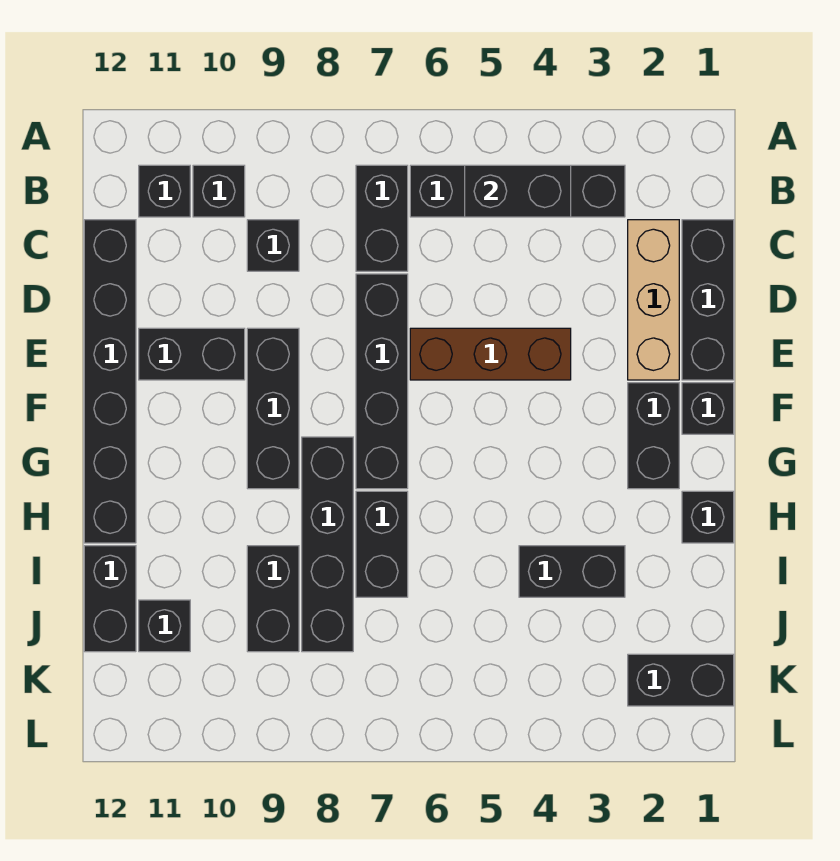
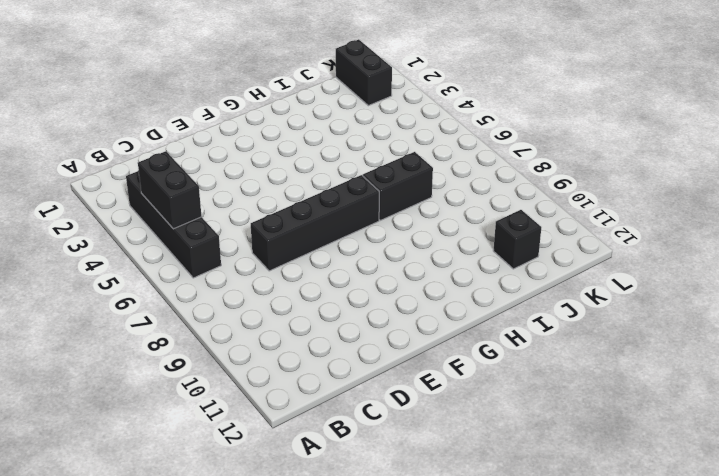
none -> black 1x2 brick [356,165,408,271]
none -> black 1x1 brick [193,165,245,217]
none -> black 1x1 brick [139,165,190,217]

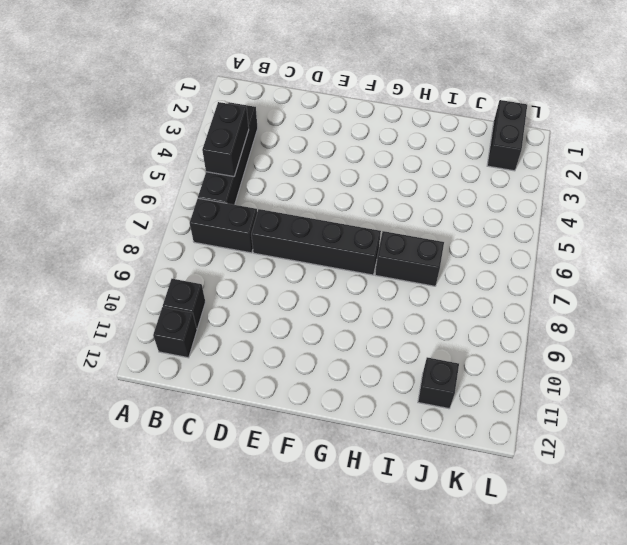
none -> black 1x3 brick [682,220,734,380]
none -> tan 1x3 brick [628,220,679,380]
none -> black 1x1 brick [247,220,299,271]

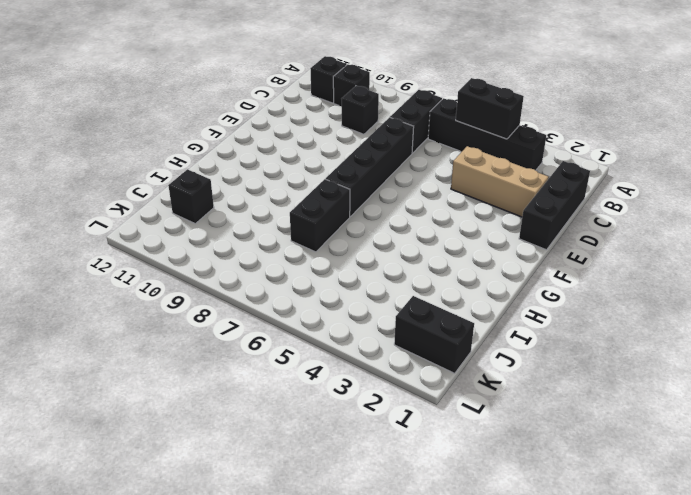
tan 1x3 brick [451,146,549,217] -> tan 1x3 brick turned to [628,220,679,380]
none -> black 1x6 brick [84,220,136,543]
none -> brown 1x3 brick [410,328,571,380]
none -> black 1x3 brick [247,328,299,489]

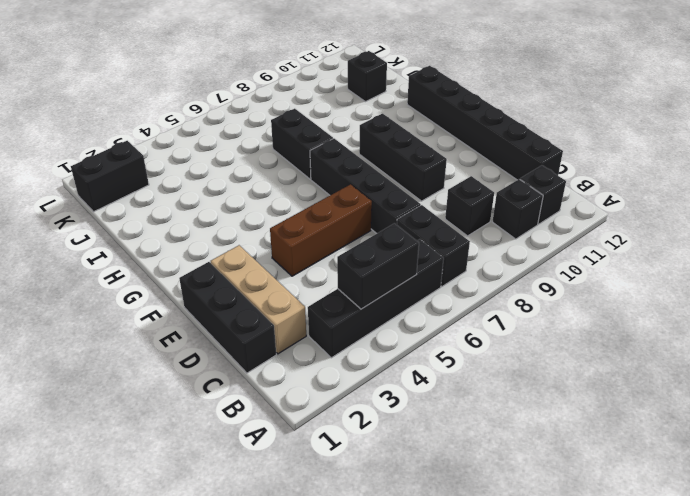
none -> black 1x2 brick [139,328,245,380]
none -> black 1x1 brick [682,383,734,434]
none -> black 1x2 brick [628,383,679,489]

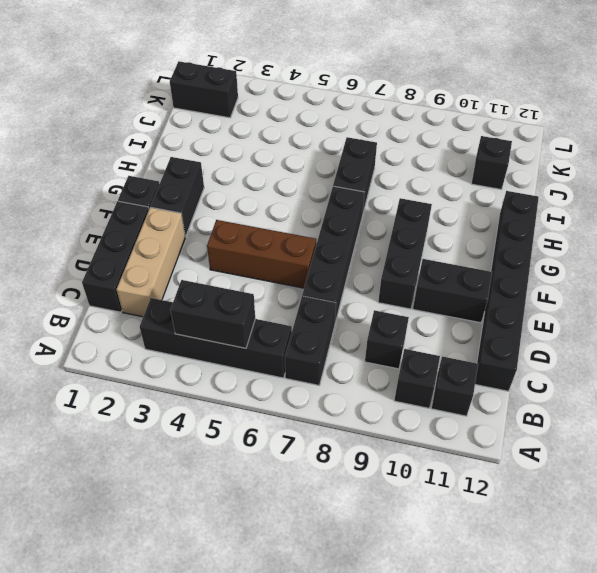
none -> black 1x4 brick [302,437,353,652]
none -> black 1x1 brick [682,491,734,543]
none -> black 1x2 brick [519,546,625,597]

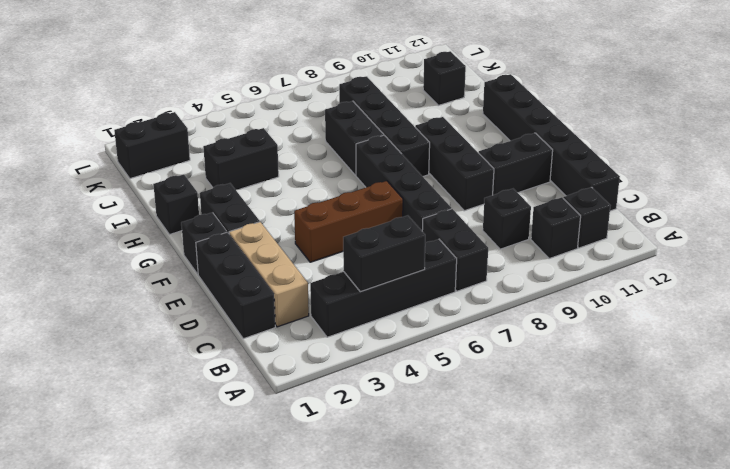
none -> black 1x2 brick [247,546,299,652]
none -> black 1x2 brick [84,546,136,652]

